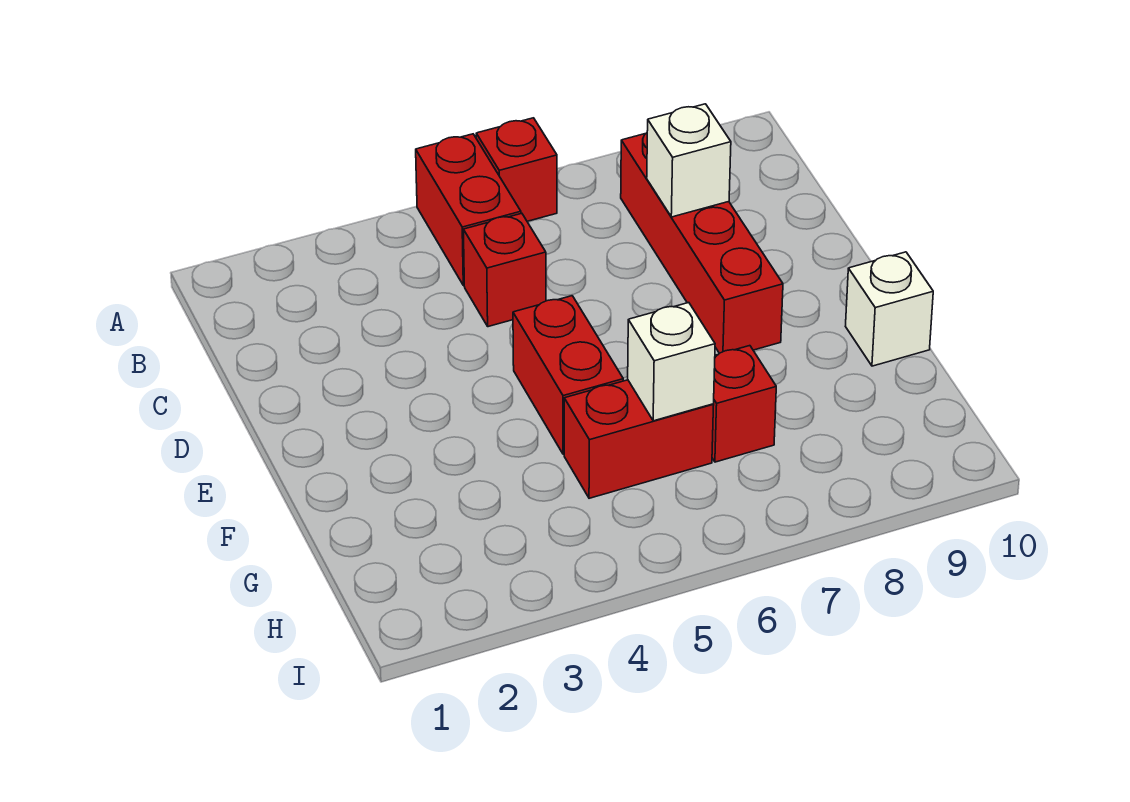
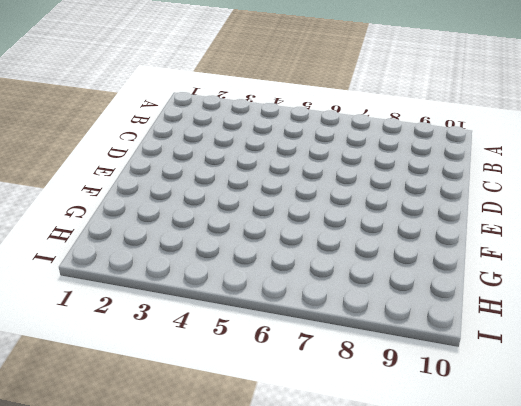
none -> red 1x2 brick [416,134,521,286]
none -> red 1x1 brick [476,118,557,221]

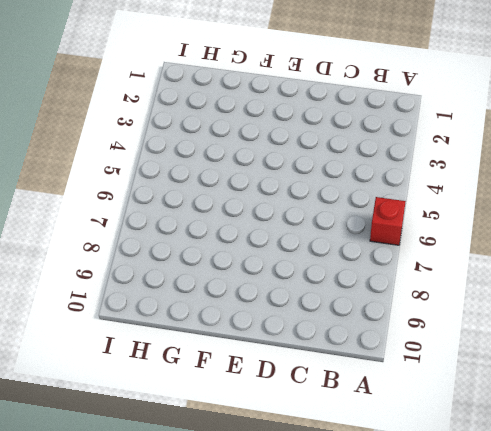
none -> red 1x2 brick [416,134,521,286]
none -> red 1x4 brick [621,133,783,353]

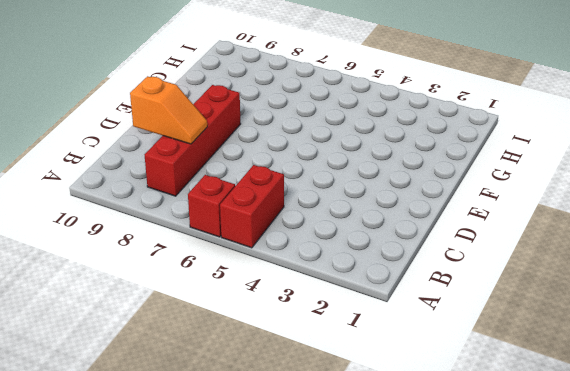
orange 1x2 slope [130,76,207,144] -> white 1x1 brick [647,104,731,217]
none -> red 1x1 brick [463,213,546,327]
none -> red 1x2 brick [513,296,623,454]

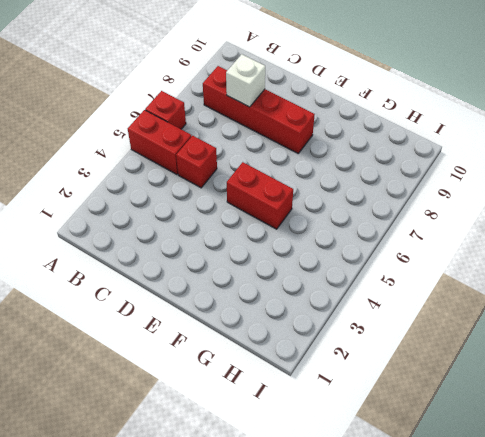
none -> white 1x1 brick [845,252,933,366]
none -> red 1x2 brick [564,380,714,498]

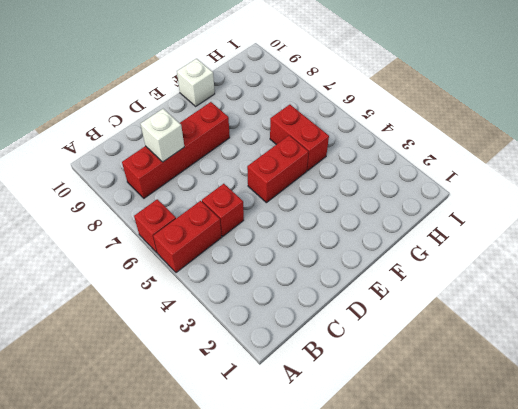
none -> red 1x1 brick [712,346,776,462]
none -> white 1x1 brick [628,303,715,421]

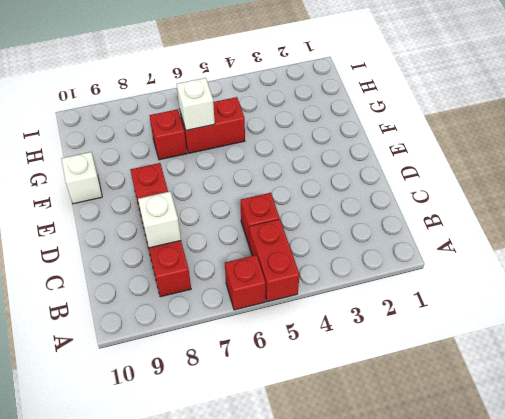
none -> red 1x2 brick [513,296,623,454]

